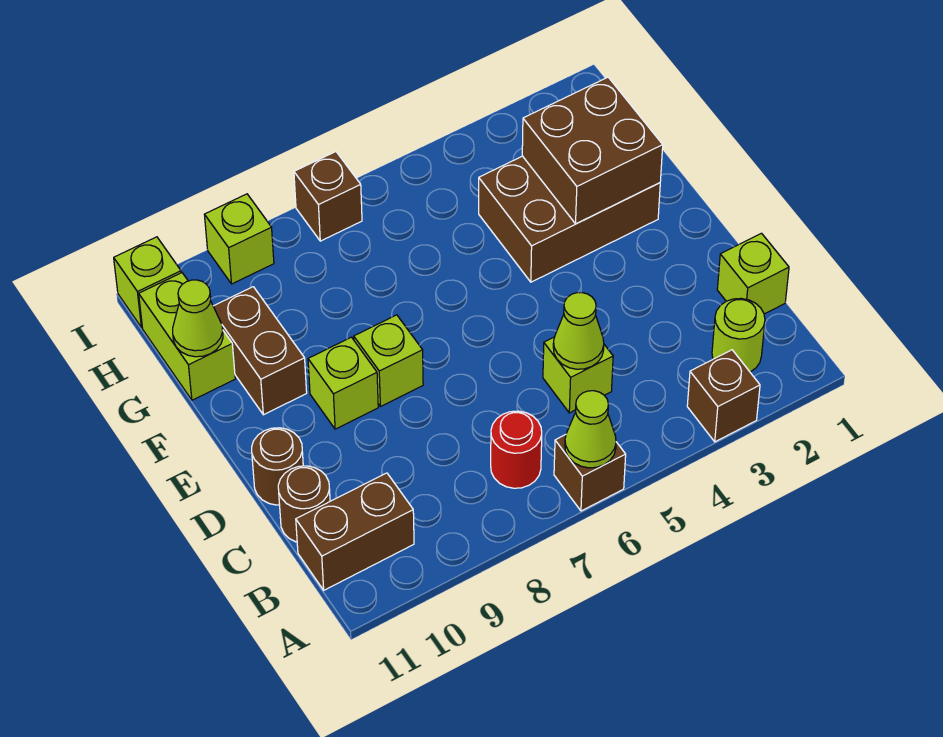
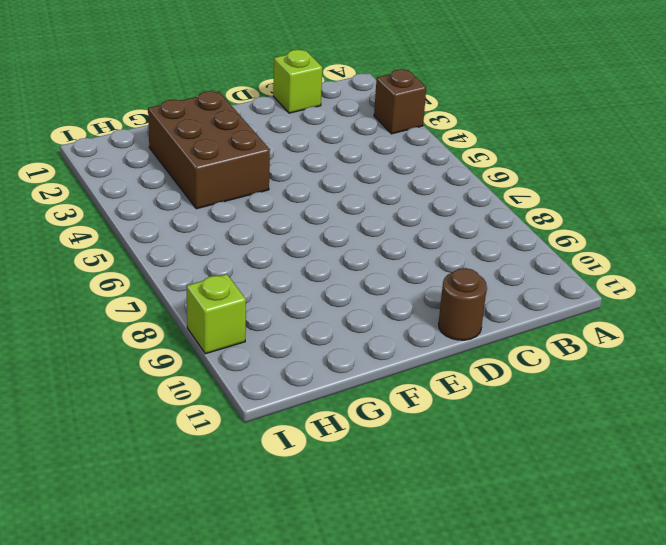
none -> brown 1x1 brick [554,435,626,511]
none -> lime 1x1 round brick [712,298,765,372]
none -> red 1x1 round brick [491,411,542,488]

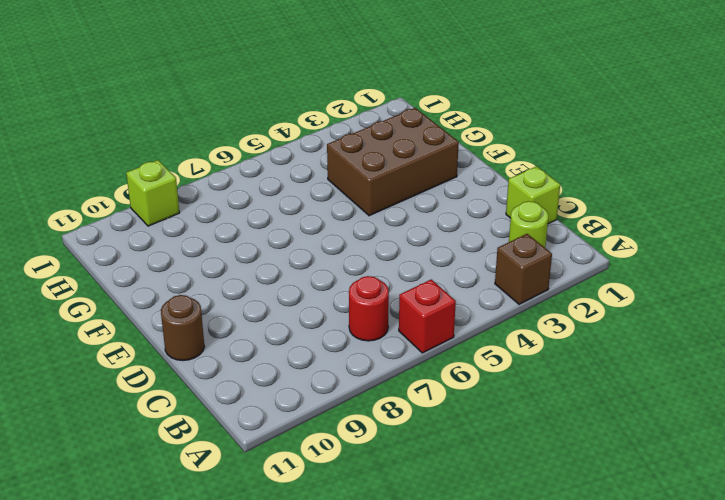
red 1x1 brick [399,279,456,353] -> brown 1x1 brick [554,435,626,511]
none -> brown 1x2 brick [296,473,414,590]
none -> lime 1x1 brick [543,337,613,413]
none -> brown 1x1 round brick [278,466,330,542]

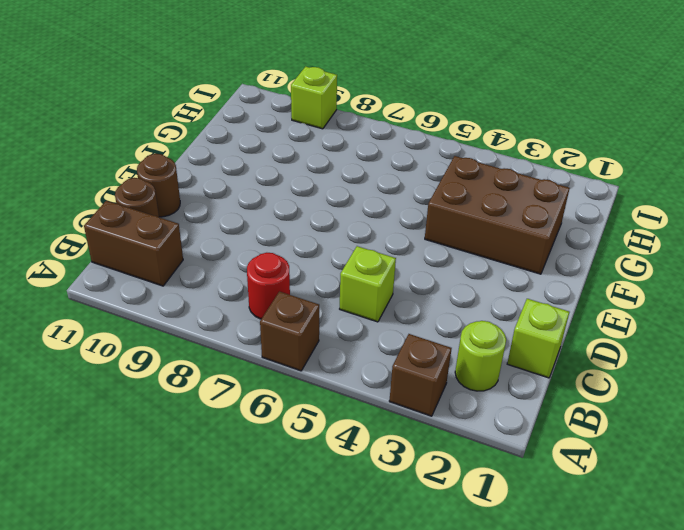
none -> lime 1x1 brick [354,315,423,407]
none -> lime 1x1 brick [308,337,378,429]
none -> brown 1x2 brick [213,287,307,415]

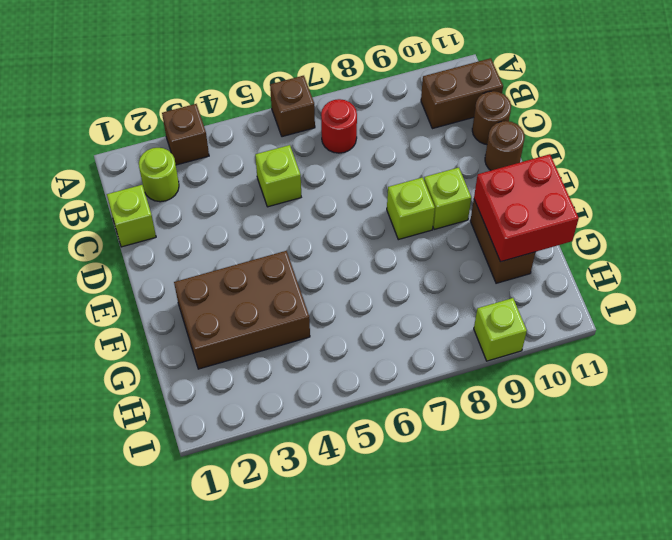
red 2x2 brick [474,154,579,262] -> lime 1x1 cone [173,280,223,357]
none -> lime 1x2 brick [139,273,235,400]
none -> brown 1x1 brick [294,152,362,241]
none -> lime 1x1 brick [114,237,181,328]

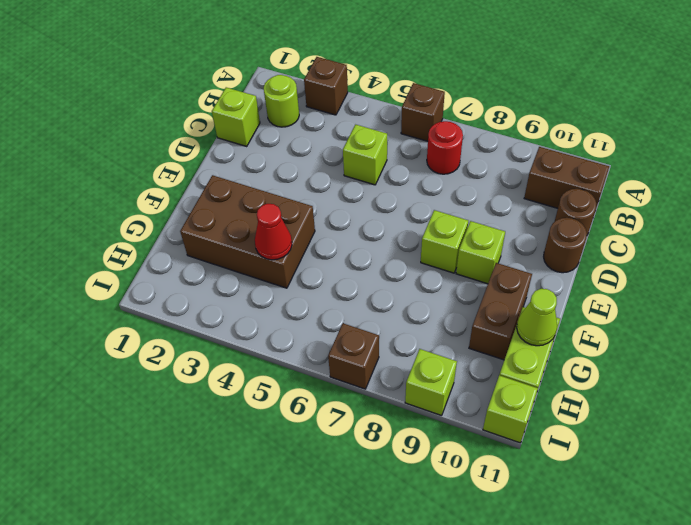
red 1x1 cone [255,204,292,260] -> none
none -> lime 1x1 cone [565,391,616,468]
none -> lime 1x1 cone [553,293,604,369]
none -> brown 2x2 brick [522,77,663,224]

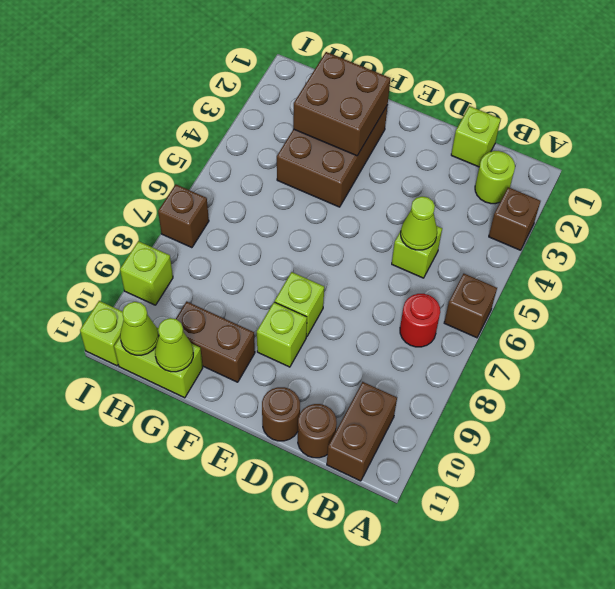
lime 1x1 cone [120,302,159,355] -> lime 1x1 cone moved to [565,391,616,468]

